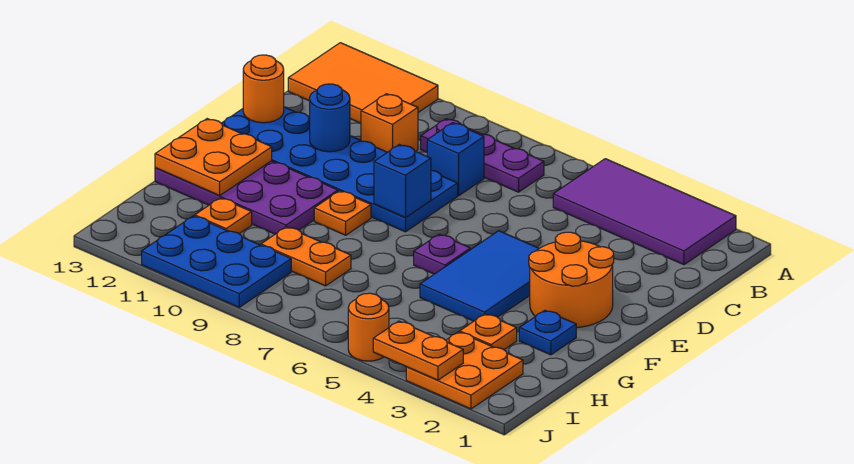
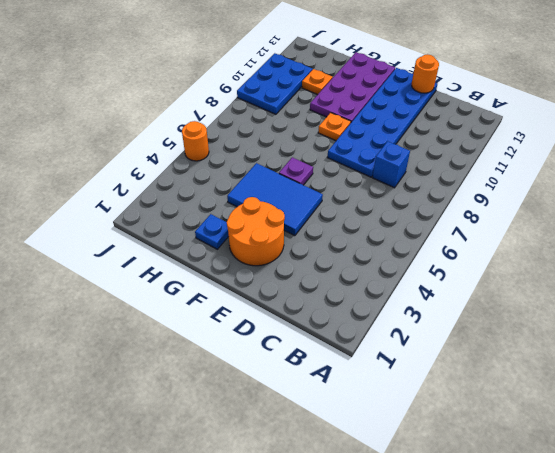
none -> purple 2x4 tile [553,159,736,265]
none -> orange 2x3 tile [288,43,438,123]
none -> purple 1x3 plate [421,119,544,192]

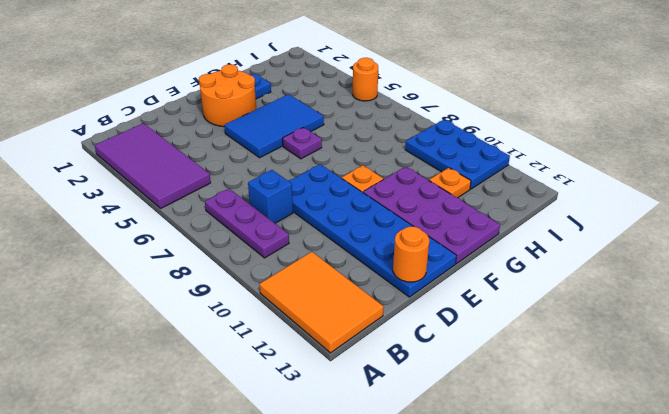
none -> orange 1x1 brick [361,94,418,152]
none -> orange 1x1 plate [460,314,517,350]
none -> orange 1x2 plate [261,227,351,286]

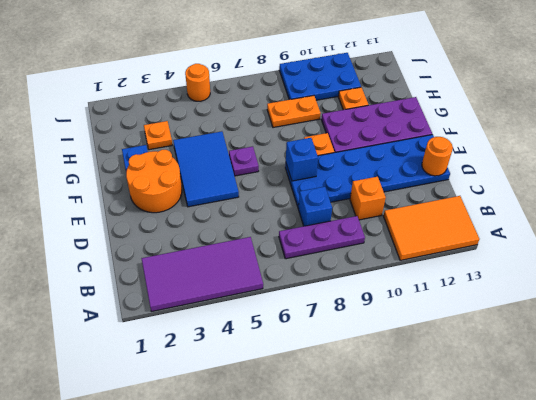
none -> orange 2x2 plate [406,332,523,409]
none -> blue 1x1 round brick [310,84,350,152]
none -> orange 2x2 plate [155,119,272,195]

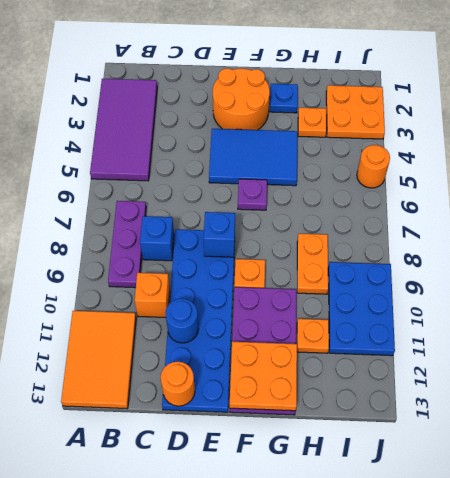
none -> orange 1x2 plate [373,321,463,380]

